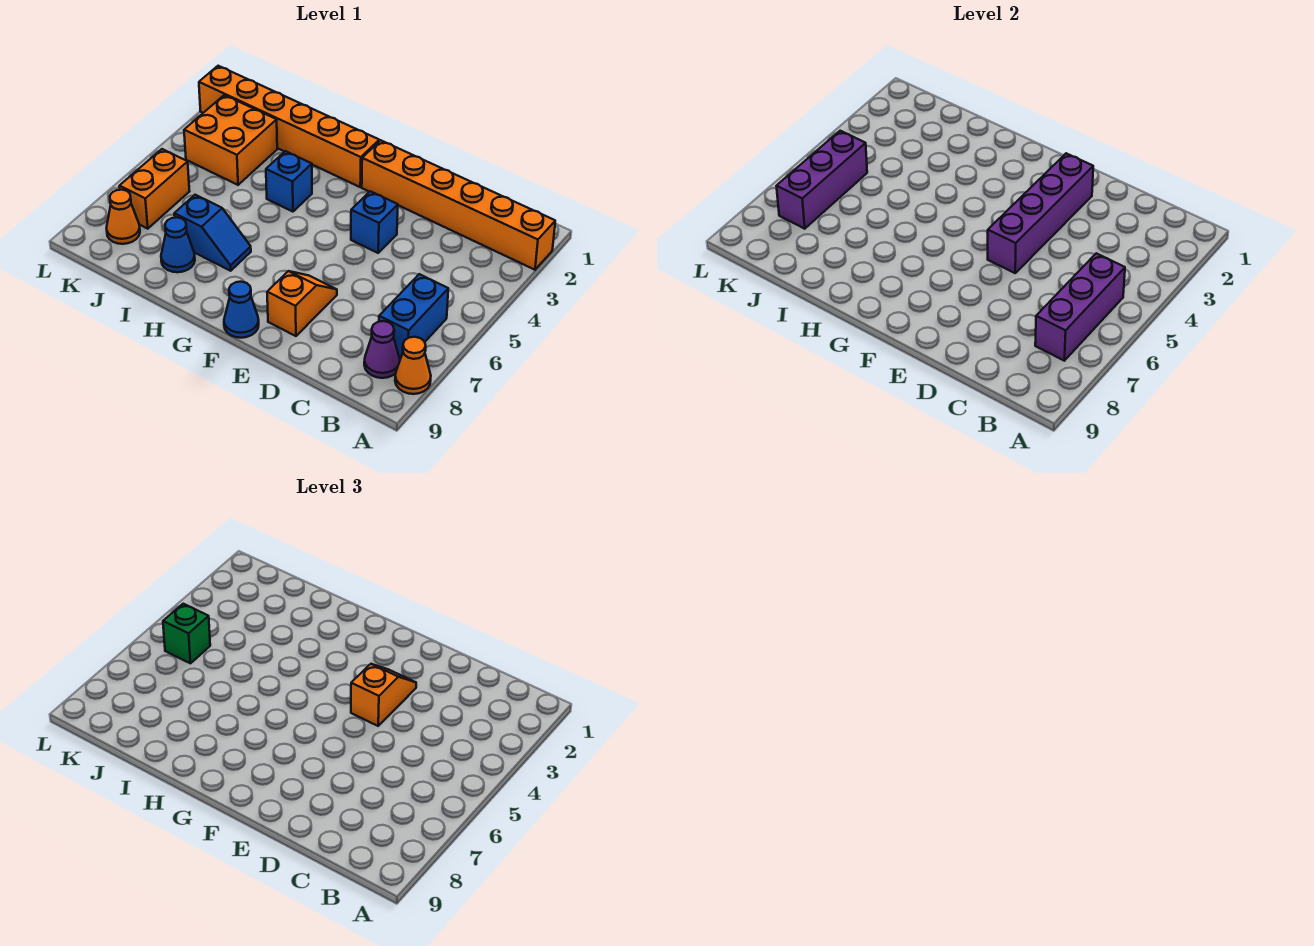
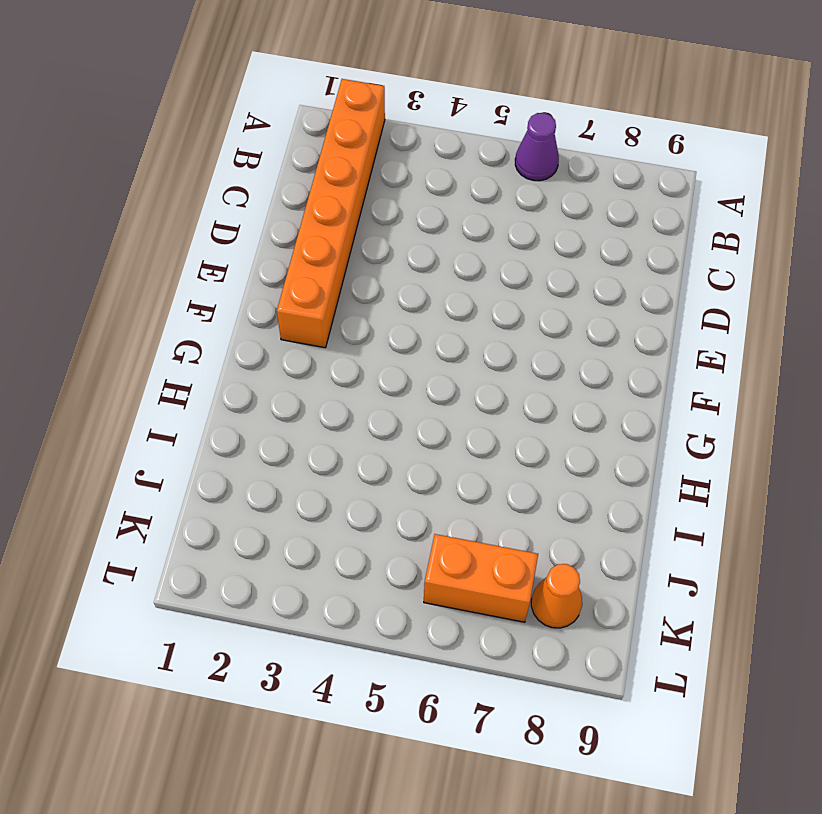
purple 1x1 cone [515,113,559,181] -> purple 1x1 cone moved to [364,321,400,378]
none -> orange 1x1 cone [395,337,431,394]
none -> blue 1x2 brick [379,274,448,357]
none -> blue 1x1 brick [351,191,398,253]

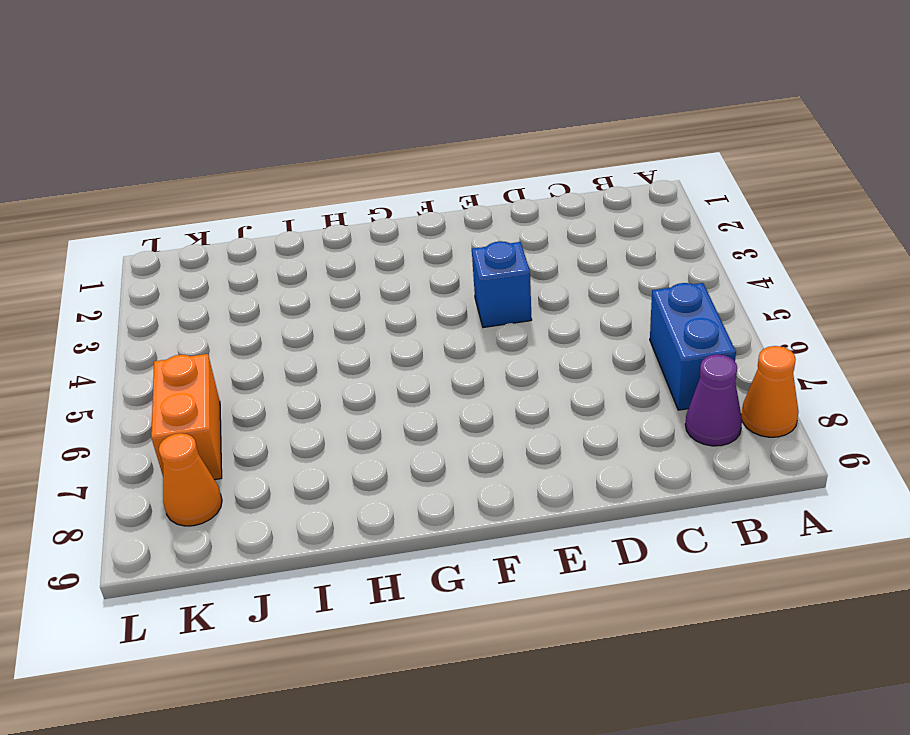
none -> orange 1x6 brick [362,140,555,270]
none -> orange 1x2 slope [267,271,337,336]
none -> blue 1x1 cone [224,282,259,338]

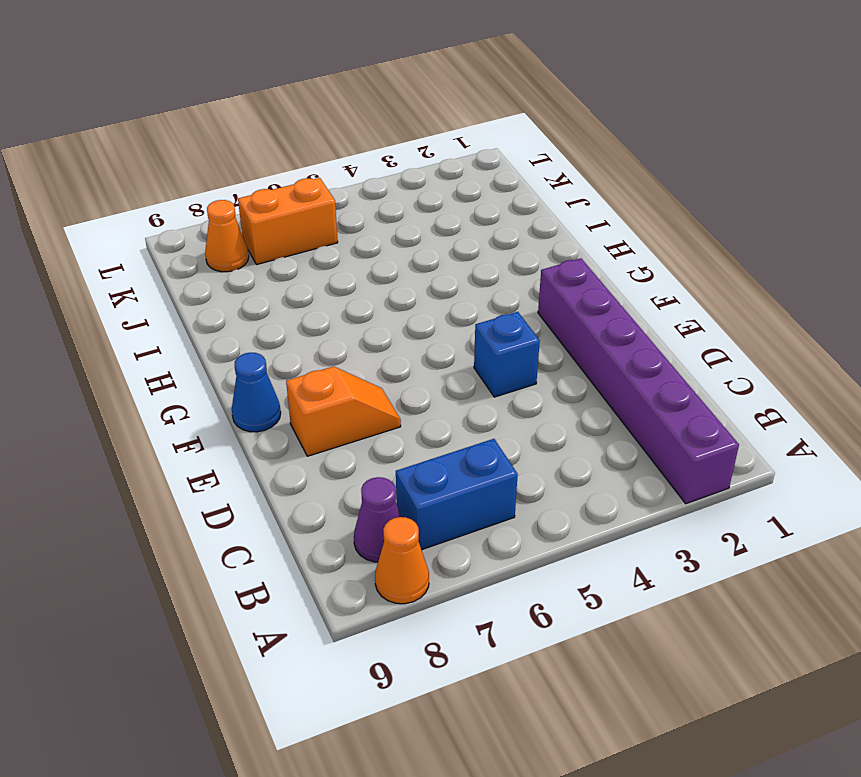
purple 1x6 brick [538,258,739,504] -> orange 1x6 brick [362,140,555,270]
none -> orange 1x6 brick [199,66,379,187]
none -> blue 1x1 brick [266,151,312,212]
none -> blue 1x2 slope [174,195,251,271]

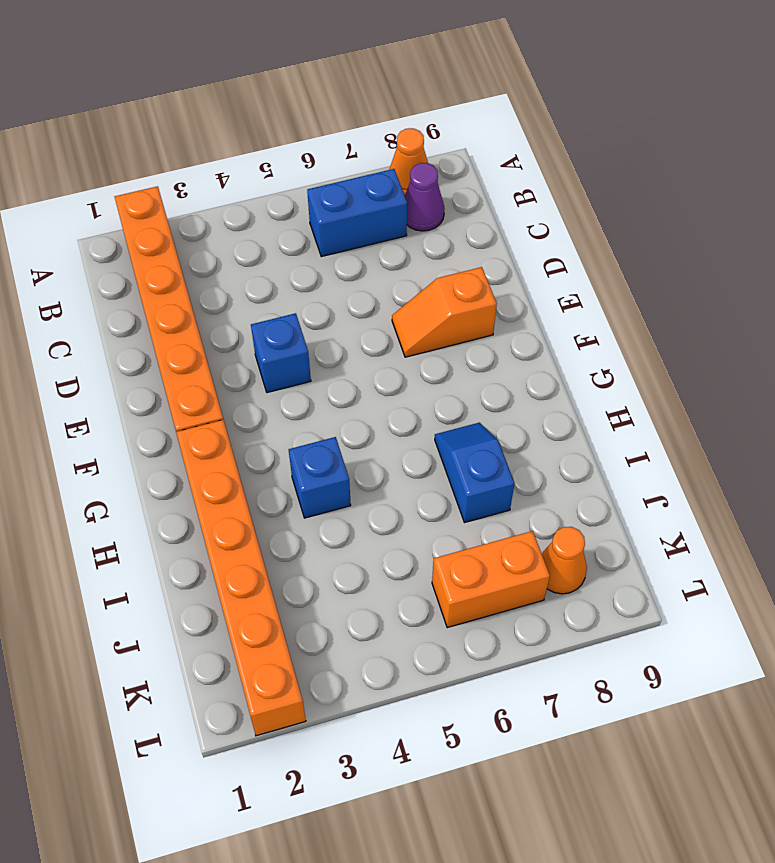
none -> blue 1x1 cone [224,282,259,338]
none -> blue 1x1 cone [161,217,195,272]
none -> orange 2x2 brick [184,95,277,185]

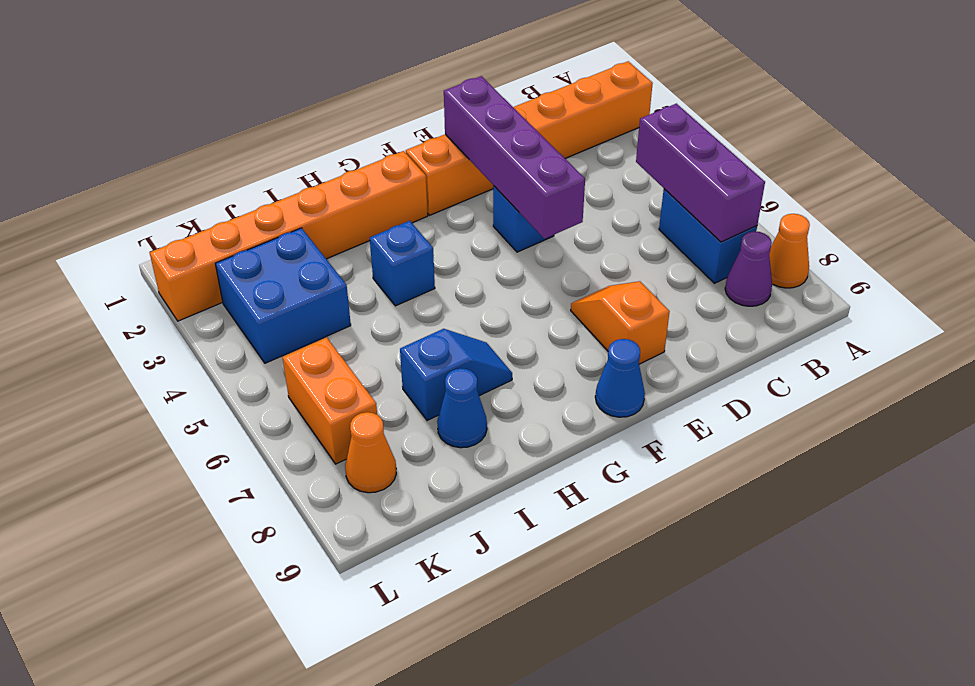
blue 2x2 brick [215,228,351,363] -> orange 2x2 brick [184,95,277,185]
none -> purple 1x3 brick [777,131,867,229]
none -> orange 1x2 slope [351,664,416,726]
none -> green 1x1 brick [163,604,210,663]

